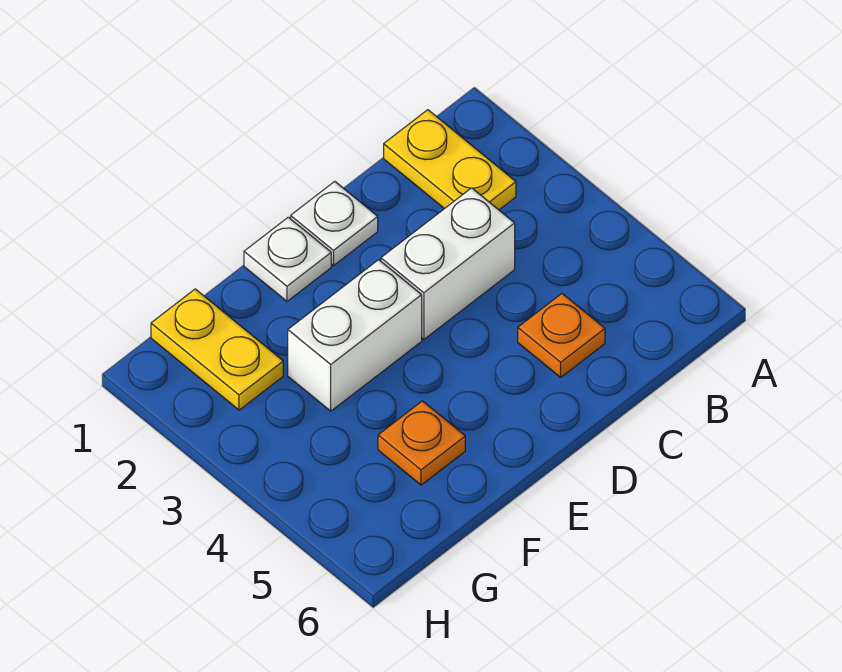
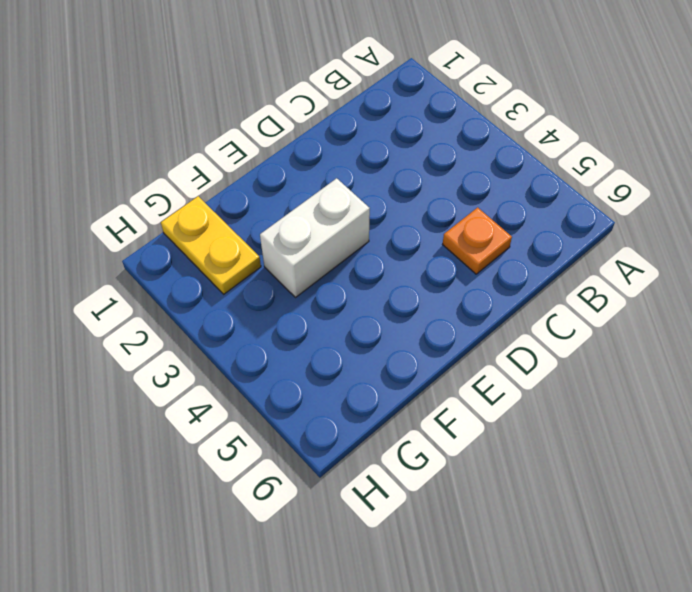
none -> yellow 1x2 plate [384,110,516,210]
none -> white 1x2 brick [381,188,515,339]

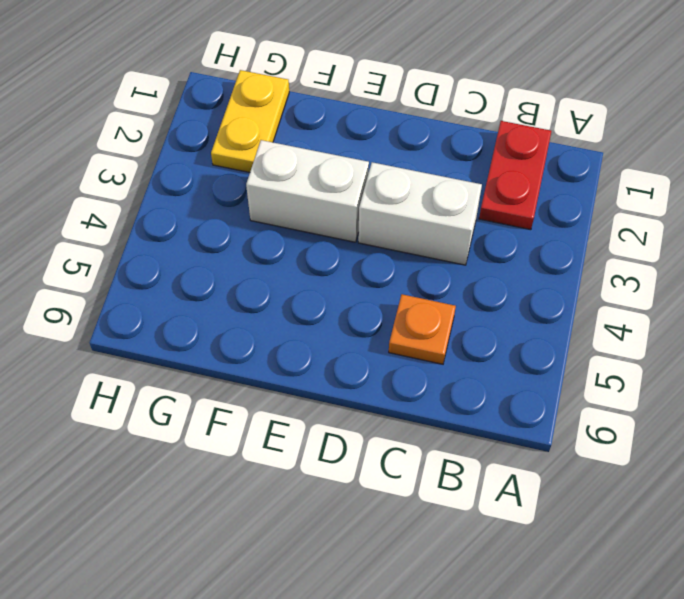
red 1x2 plate [479,121,551,230] -> yellow 1x2 plate [384,110,516,210]
none -> white 1x1 plate [291,182,378,266]
none -> white 1x1 plate [244,217,331,301]

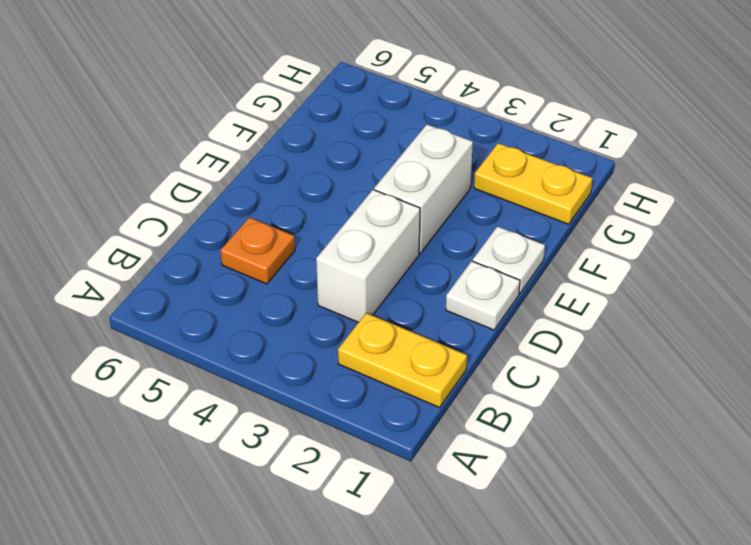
none -> orange 1x1 plate [378,401,465,485]

